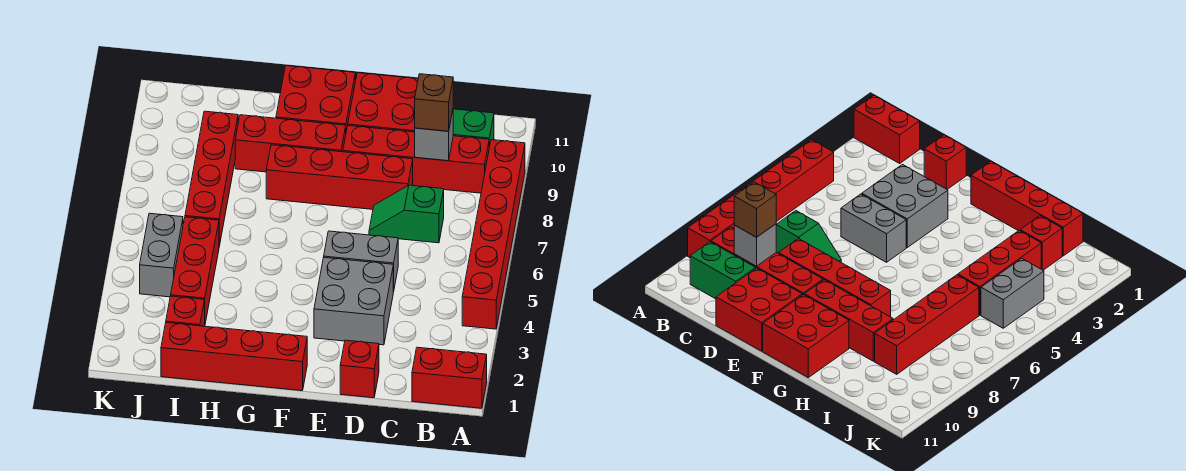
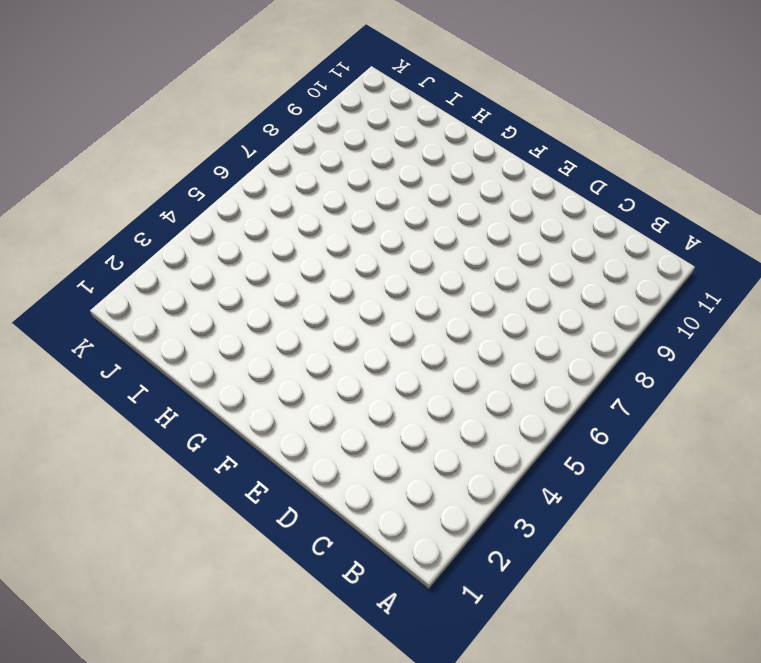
none -> red 1x2 brick [412,347,487,408]
none -> red 1x6 brick [462,140,525,329]
none -> red 1x4 brick [343,125,489,193]

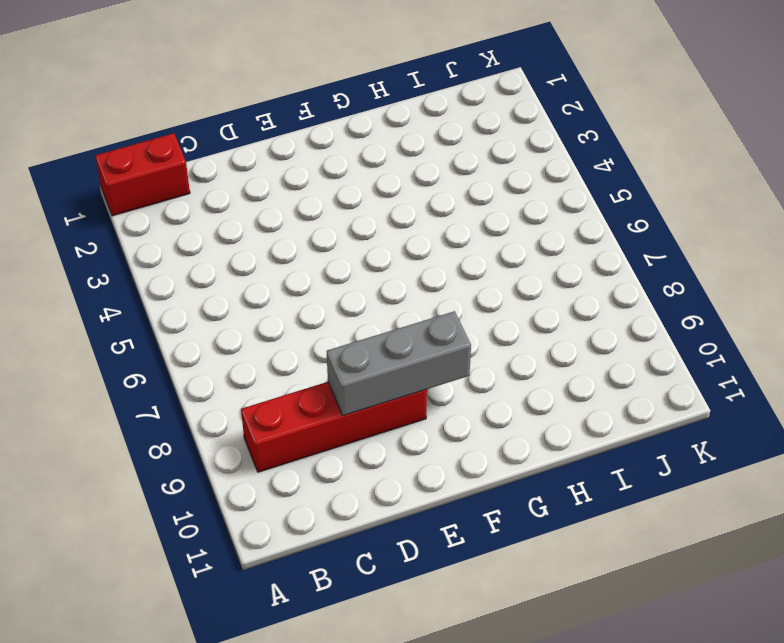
grey 1x3 brick [327,311,471,416] -> none
none -> red 1x6 brick [462,140,525,329]
none -> green 1x2 brick [453,109,494,147]
none -> green 1x2 slope [369,185,444,243]

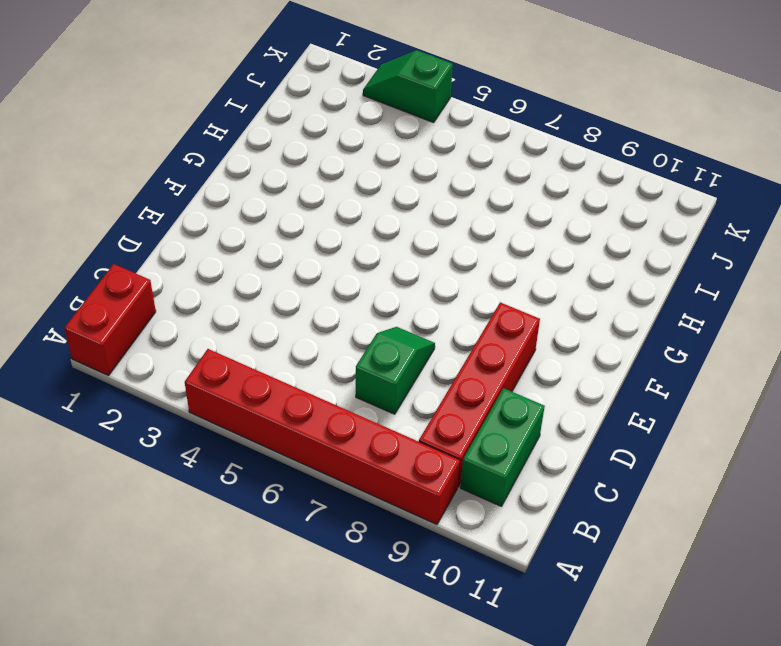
green 1x2 slope [363,50,453,123] -> none
none -> red 1x1 brick [340,340,379,398]
none -> grey 2x2 brick [314,258,393,345]
none -> grey 1x2 brick [324,231,398,292]

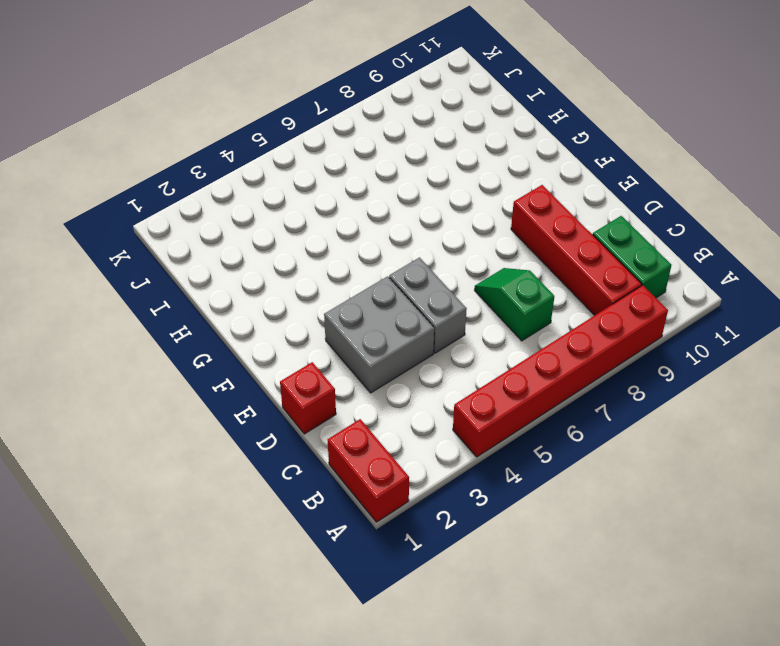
none -> red 1x4 brick [266,145,413,209]
none -> red 2x2 brick [348,73,418,132]
none -> red 1x4 brick [161,323,307,391]

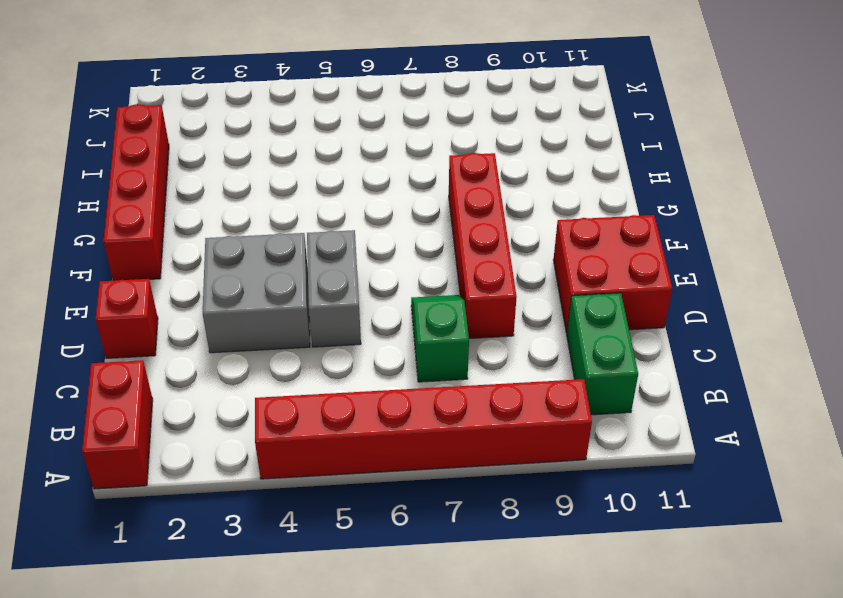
none -> red 1x4 brick [343,125,489,193]
none -> red 1x3 brick [235,115,346,172]
none -> red 2x2 brick [276,66,355,131]

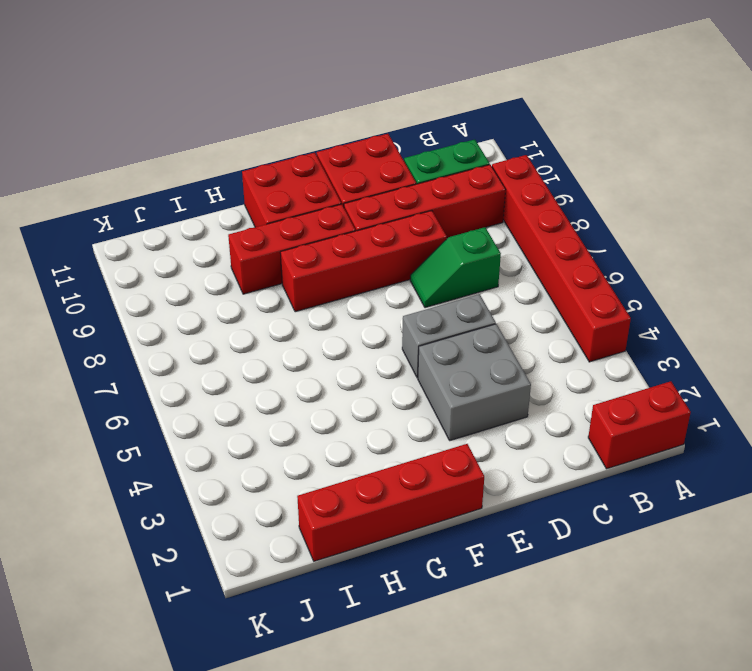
none -> red 1x1 brick [340,340,379,398]
none -> red 1x1 brick [166,296,205,326]
none -> red 1x3 brick [171,217,219,323]

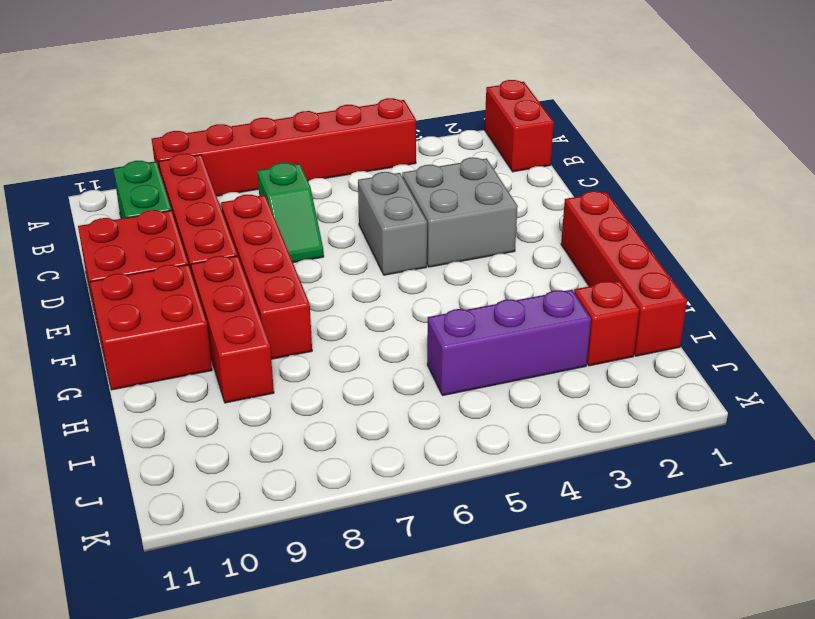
purple 1x3 brick [427,290,591,396] -> red 1x3 brick [171,217,219,323]
none -> red 1x1 brick [340,340,379,398]
none -> red 1x4 brick [185,111,238,246]
none -> grey 1x2 brick [140,213,183,297]

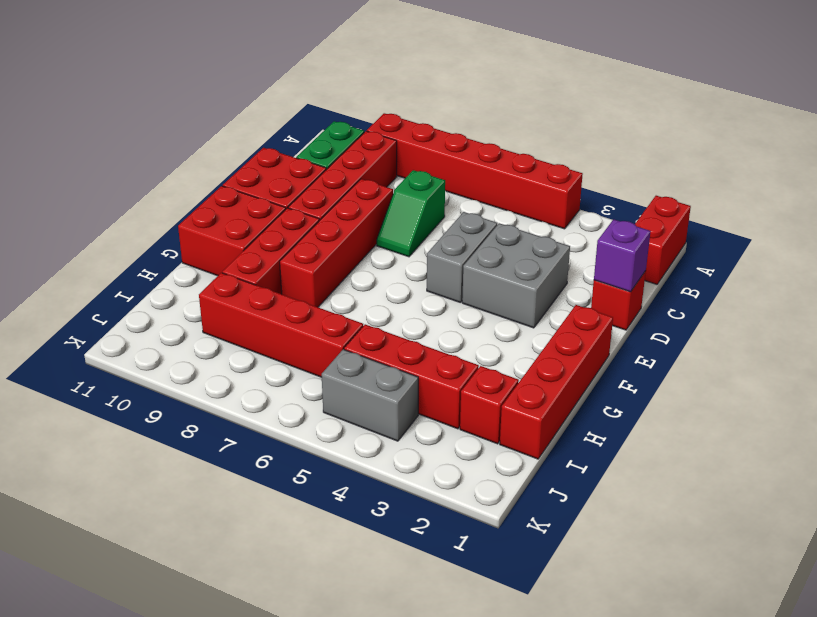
purple 1x1 brick [594,219,651,292] -> none
none -> grey 1x1 brick [415,111,453,161]
none -> brown 1x1 brick [415,74,453,131]

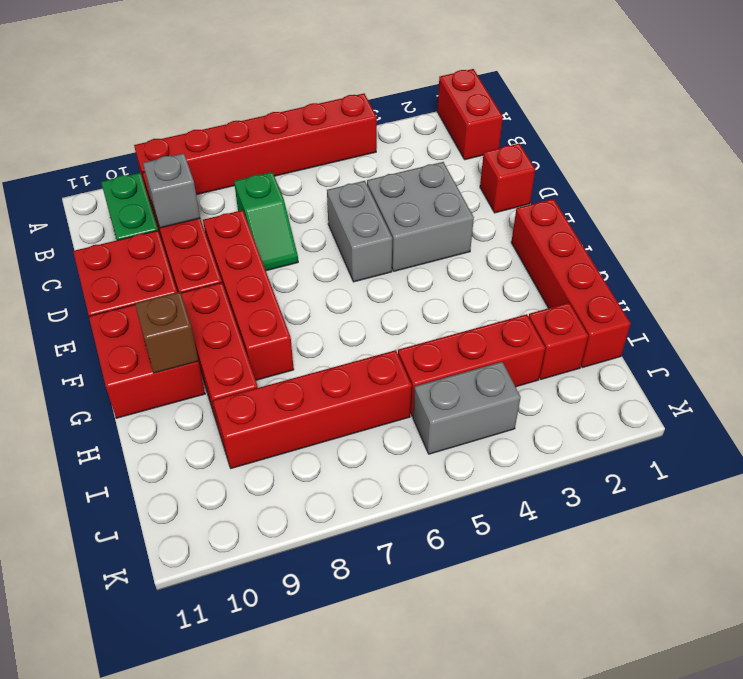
brown 1x1 brick [135,291,198,373] -> brown 1x1 brick moved to [415,74,453,131]

